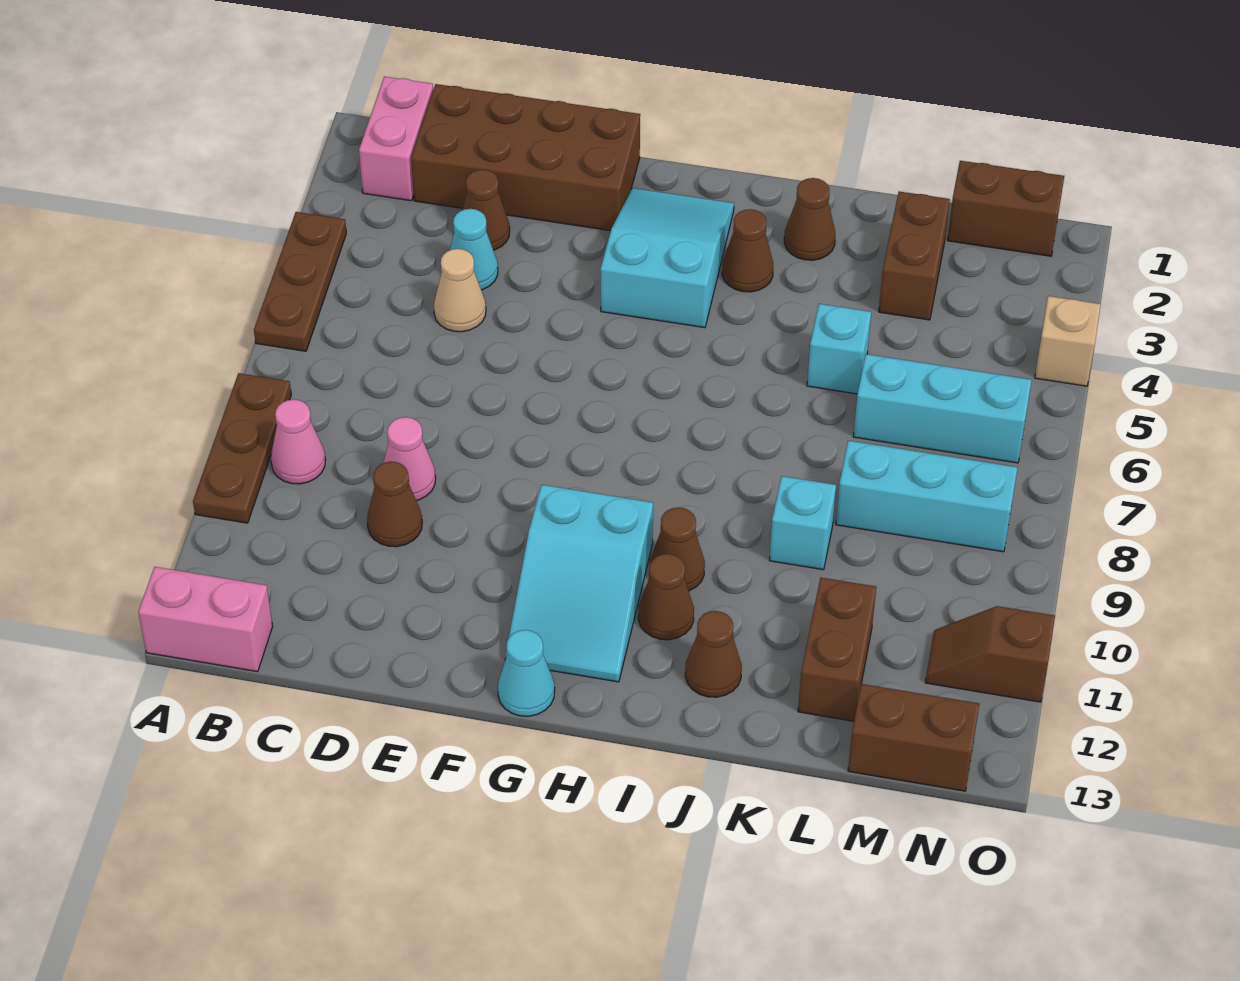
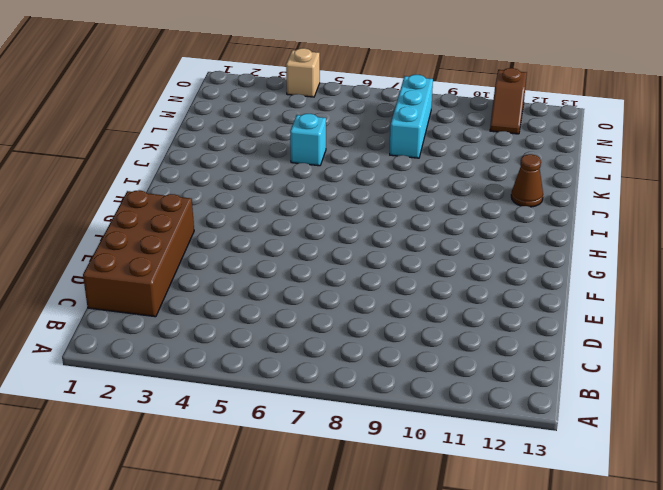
none -> brown 1x3 plate [254,212,346,351]
none -> brown 1x3 plate [193,373,291,523]
none -> pink 1x2 brick [138,567,273,672]

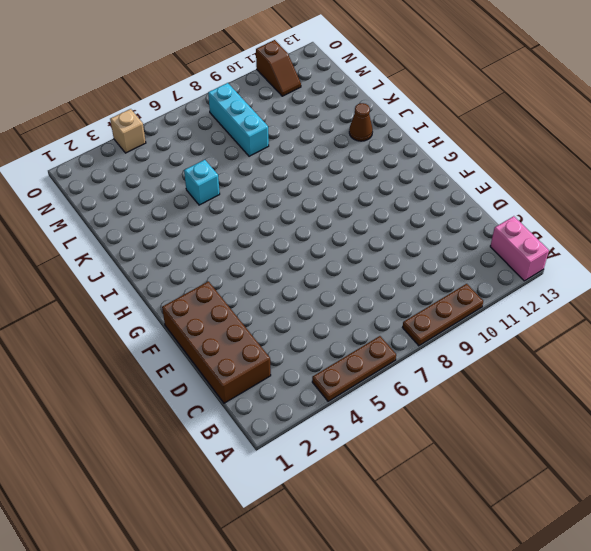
none -> pink 1x2 brick [359,77,433,201]
none -> pink 1x1 cone [271,399,326,484]
none -> brown 1x1 cone [462,170,510,250]

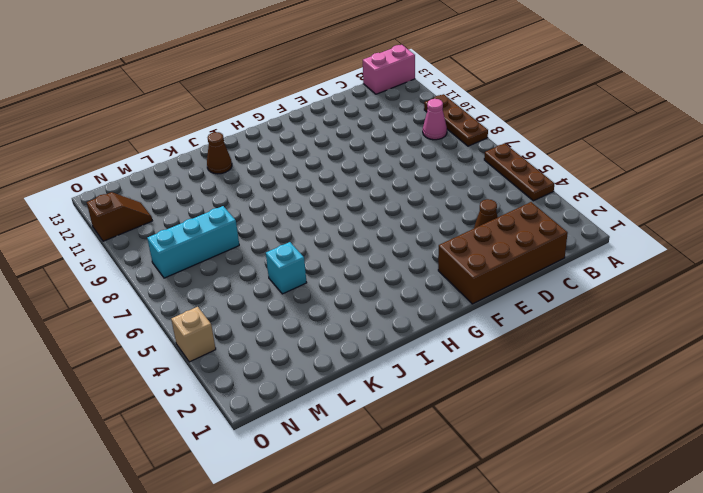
none -> pink 1x2 brick [359,77,433,201]
none -> cyan 1x1 cone [450,209,498,290]
none -> tan 1x1 cone [434,249,486,332]

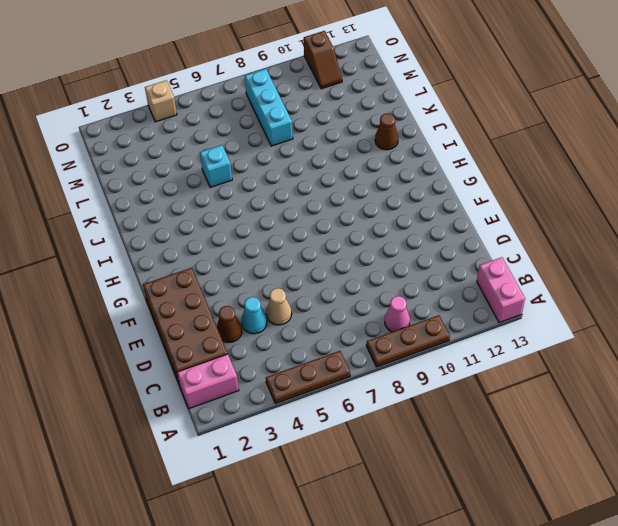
none -> pink 1x1 cone [383,417,436,501]
none -> brown 1x1 cone [367,462,422,547]
none -> cyan 2x3 slope [600,188,734,328]

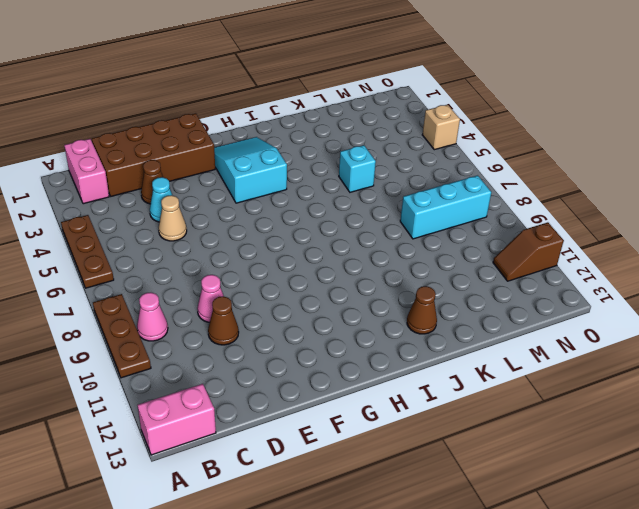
none -> cyan 2x3 slope [505,485,653,682]
none -> cyan 1x1 cone [498,630,555,716]
none -> brown 1x1 cone [722,209,773,292]

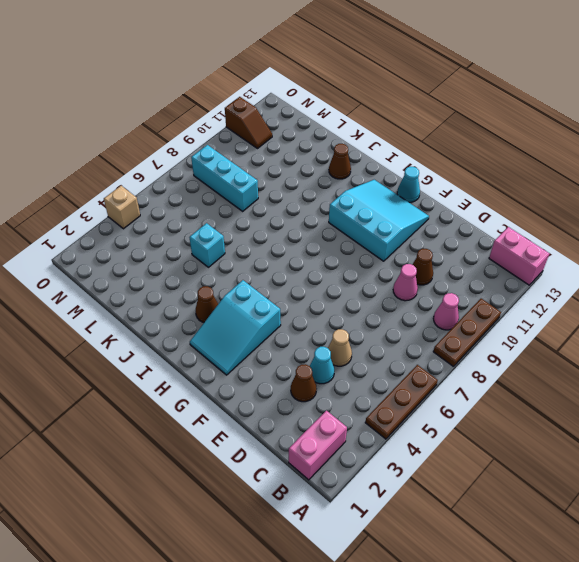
cyan 3x3 slope [329,180,429,261] -> cyan 2x3 slope [505,485,653,682]
none -> brown 2x4 brick [411,84,640,231]
none -> brown 1x1 cone [650,507,705,591]
none -> brown 1x1 cone [638,554,694,640]

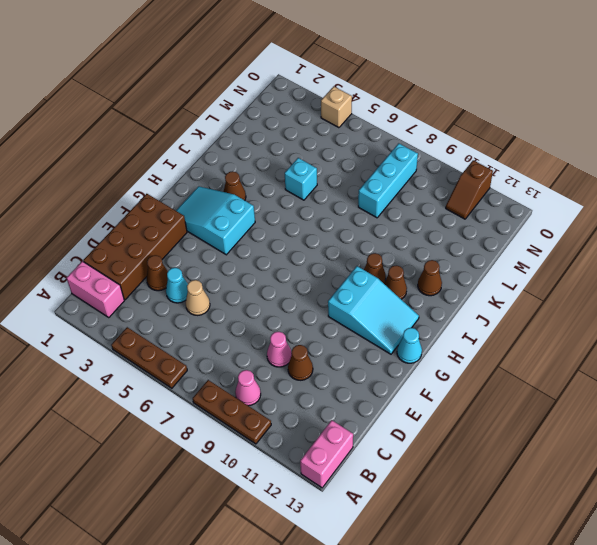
none -> brown 1x1 cone [784,178,835,260]
none -> cyan 1x1 brick [769,476,836,570]
none -> brown 1x2 brick [879,191,950,320]

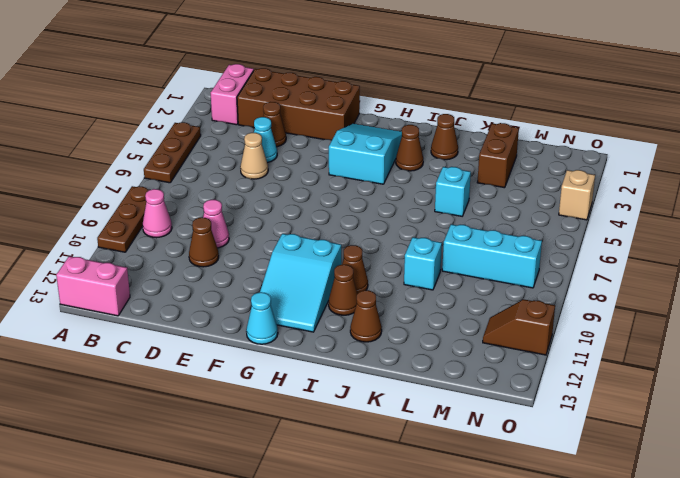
none -> cyan 1x3 brick [853,354,1032,463]
none -> brown 1x2 brick [798,578,876,721]
none -> brown 1x2 brick [948,161,1064,256]

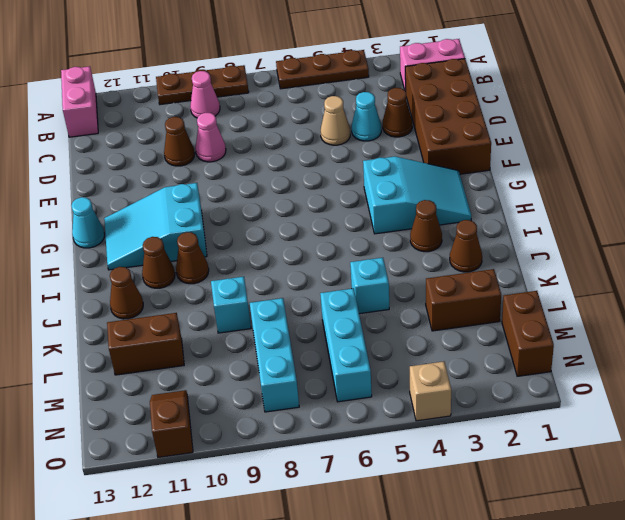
none -> brown 1x2 brick [848,684,979,791]

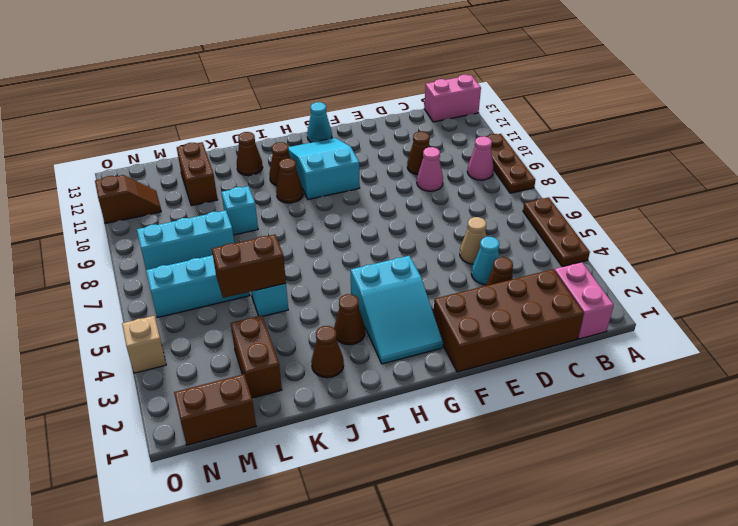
brown 1x2 brick [212,235,286,298] -> brown 1x2 brick moved to [848,684,979,791]

